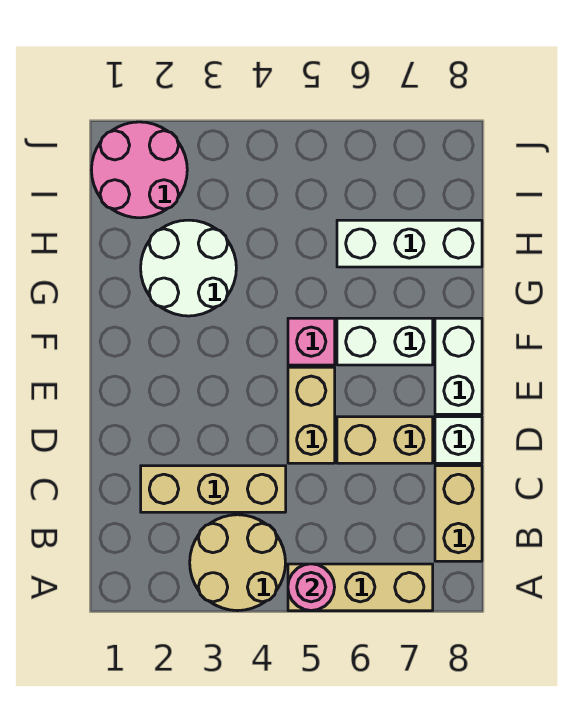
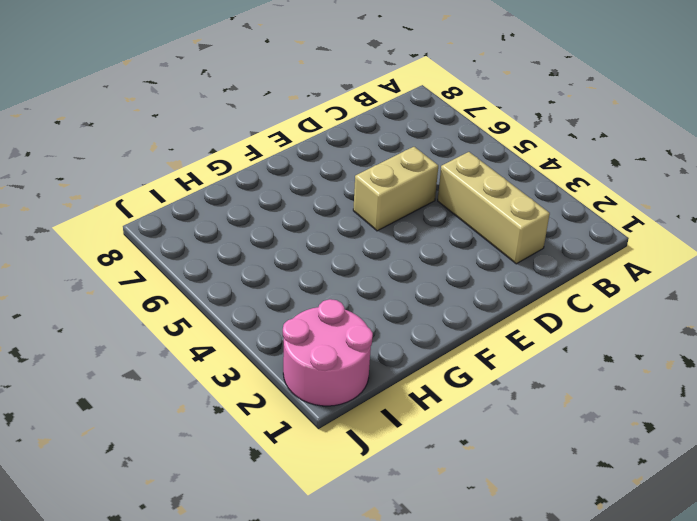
none -> tan 2x2 round brick [190,515,285,611]
none -> tan 1x3 brick [288,564,433,611]
none -> tan 1x2 brick [435,466,482,561]

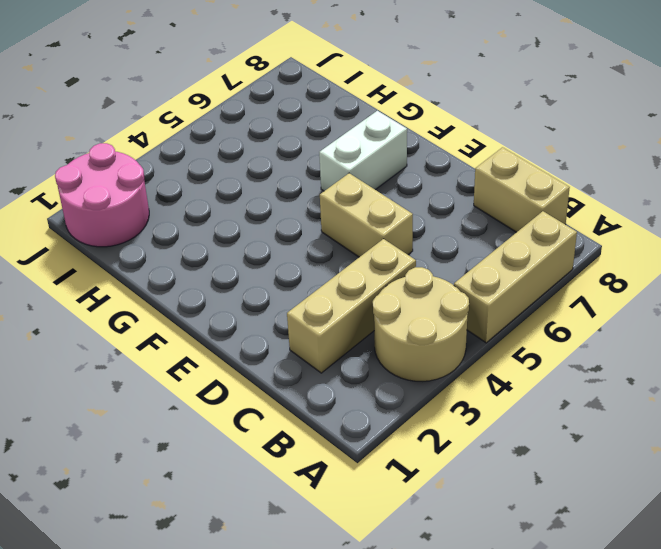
none -> tan 1x2 brick [337,417,433,463]
none -> white 1x1 brick [435,417,482,463]
none -> white 1x2 brick [435,318,482,414]

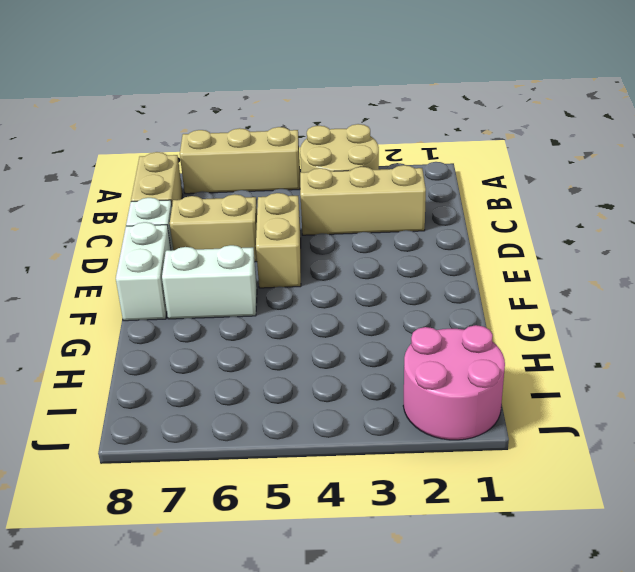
none -> pink 1x1 brick [288,318,335,365]
none -> white 2x2 round brick [141,220,236,316]
none -> white 1x3 brick [337,220,482,267]

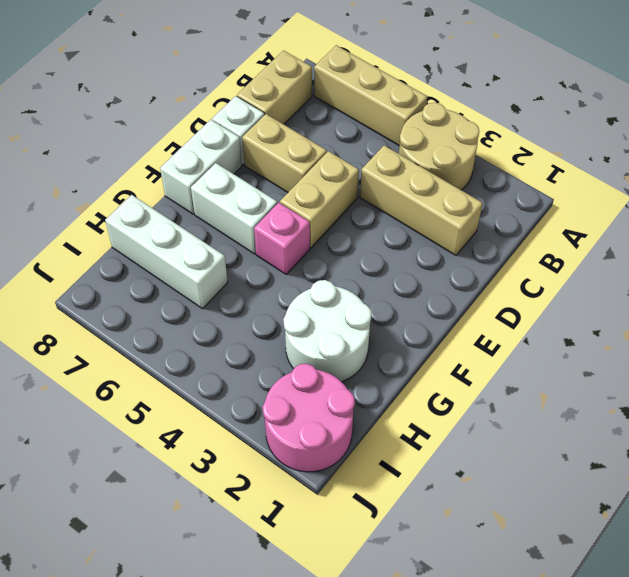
none -> pink 1x1 round brick [288,564,335,611]

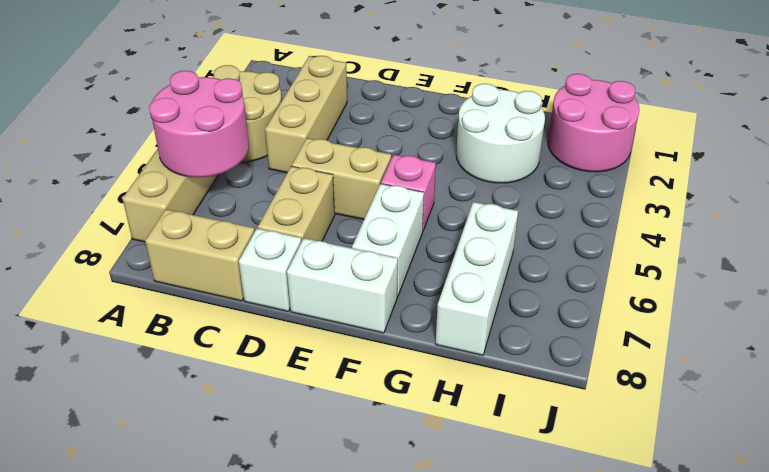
pink 2x2 round brick [149,71,249,178] -> pink 1x1 round brick [288,564,335,611]

